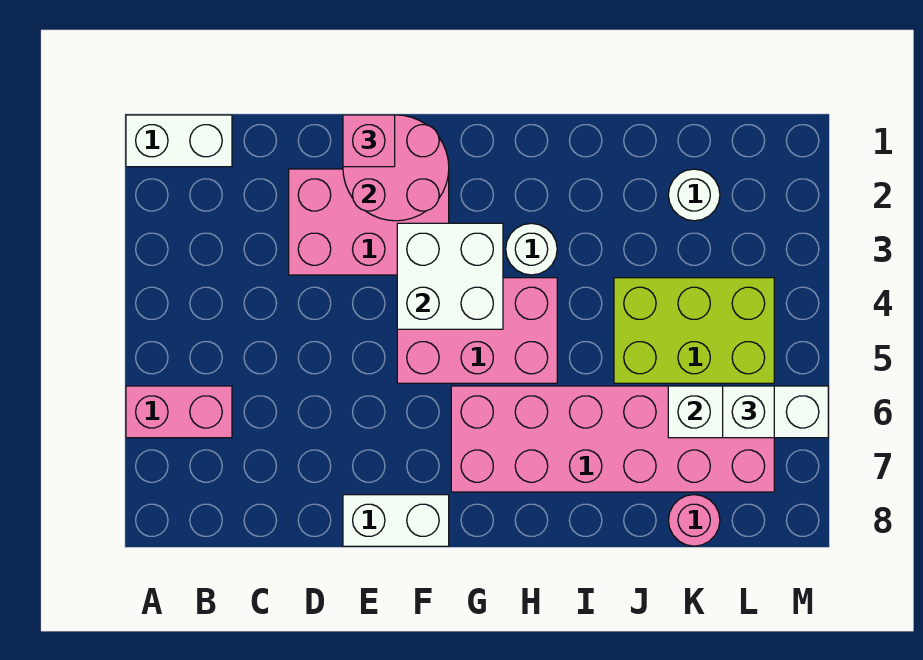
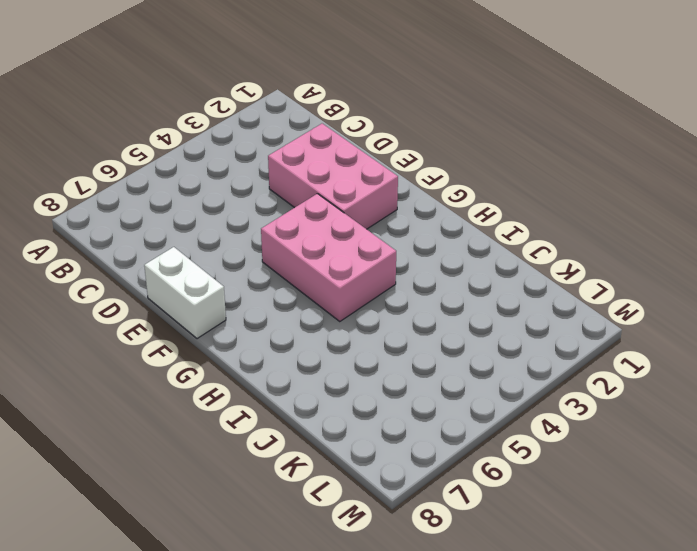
none -> white 1x2 brick [126,115,232,167]
none -> pink 1x2 brick [126,386,232,438]
none -> pink 2x6 brick [451,386,774,492]

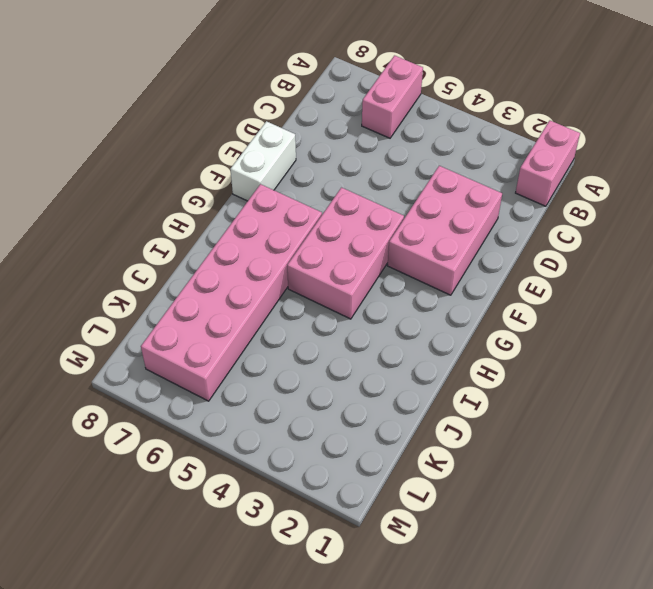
pink 1x2 brick [516,121,580,206] -> white 1x2 brick [126,115,232,167]
none -> white 1x1 round brick [506,223,557,275]
none -> lime 2x3 brick [614,278,774,383]
none -> white 1x1 round brick [668,169,720,221]

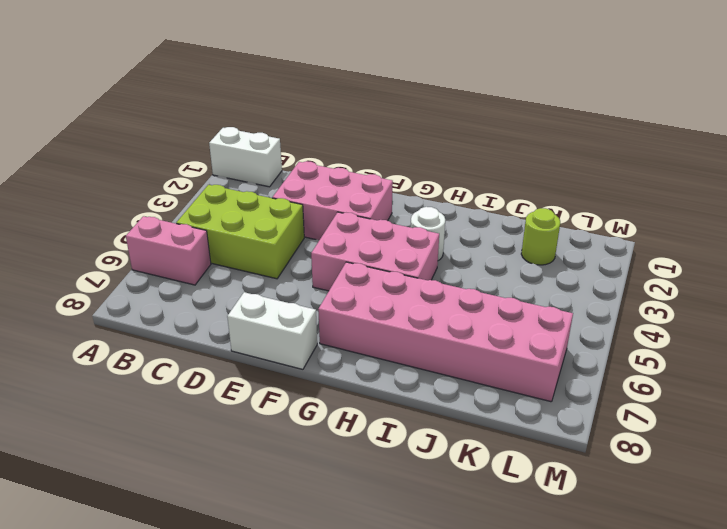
lime 2x3 brick [176,185,304,279] -> lime 2x3 brick moved to [614,278,774,383]
lime 1x1 round brick [521,208,560,265] -> white 1x1 round brick [668,169,720,221]
none -> pink 1x1 round brick [668,495,720,546]
none -> pink 2x2 round brick [343,115,449,221]
none -> white 2x2 brick [397,223,503,329]

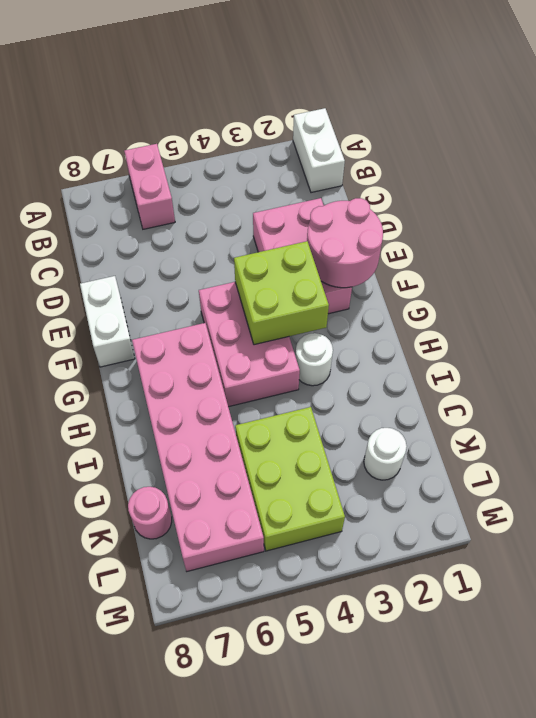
lime 2x2 brick [234,241,329,345] -> white 2x2 brick [397,223,503,329]
none -> white 1x3 brick [668,386,828,438]
none -> pink 1x1 brick [343,115,395,167]
none -> white 1x1 brick [723,386,774,438]

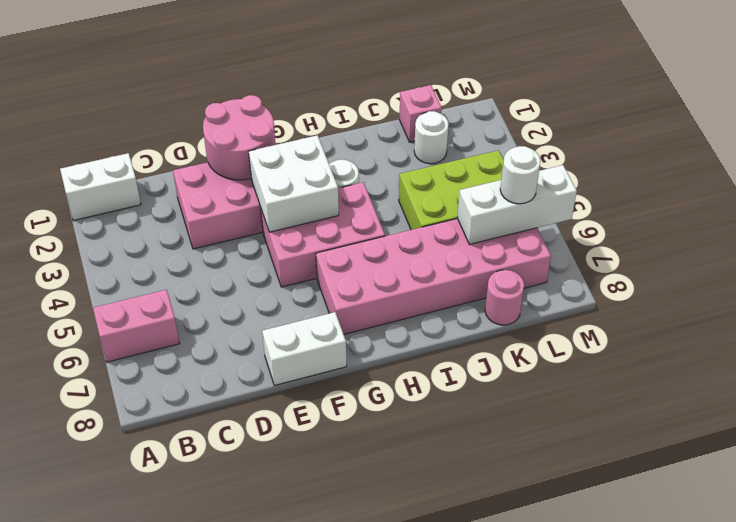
pink 1x1 brick [399,85,442,142] -> pink 1x1 brick moved to [343,115,395,167]
white 1x1 round brick [500,146,541,204] -> white 1x1 brick [723,386,774,438]

